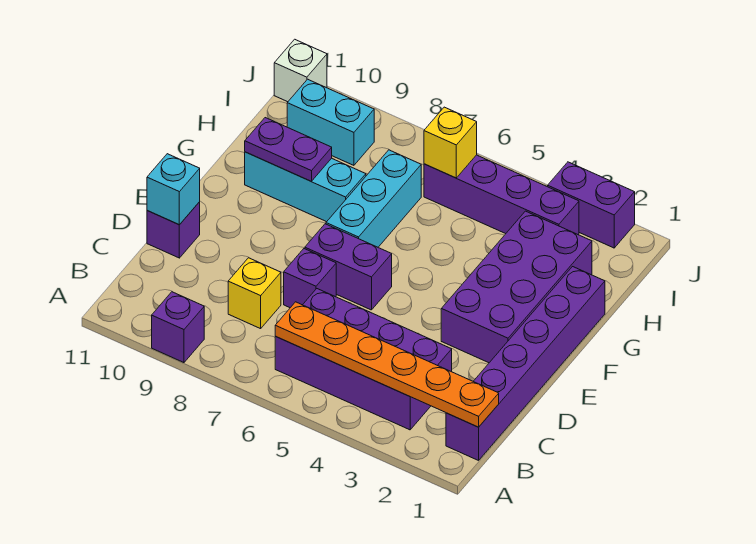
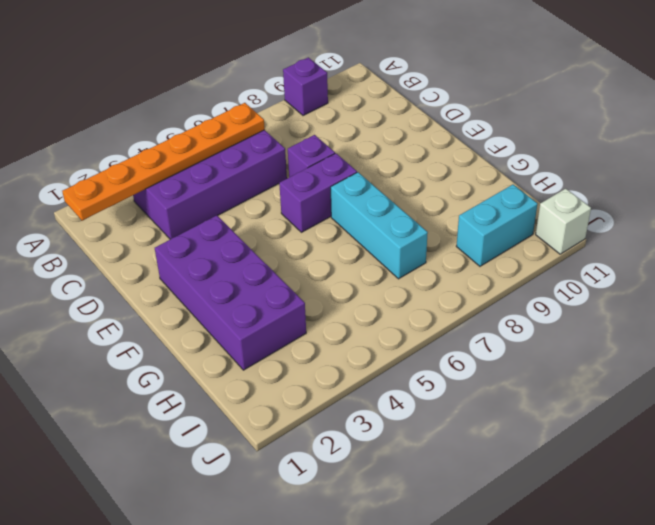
none -> purple 1x6 brick [446,267,605,460]
none -> yellow 1x1 brick [228,258,281,329]
none -> purple 1x1 brick [147,202,200,258]

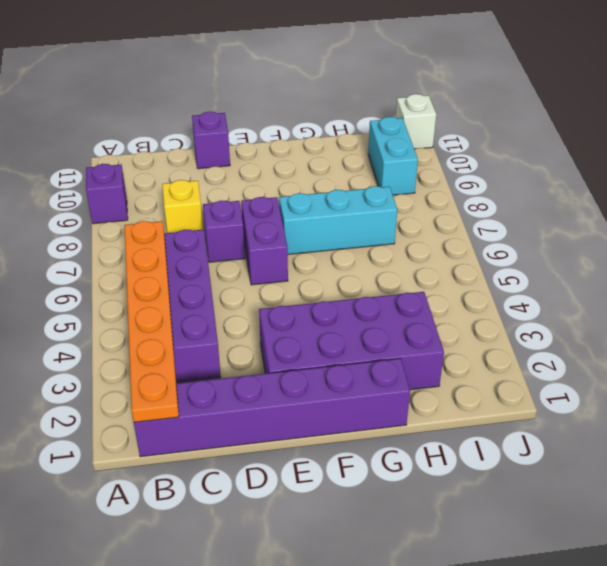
none -> cyan 1x3 brick [245,152,366,222]
none -> purple 1x4 brick [424,155,579,235]
none -> purple 1x2 brick [548,162,635,248]

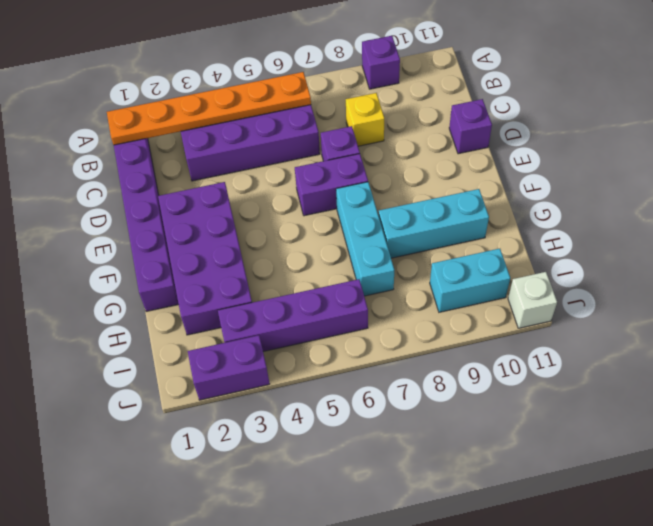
none -> cyan 1x1 brick [147,154,200,225]
none -> purple 1x2 plate [245,118,332,181]
none -> yellow 1x1 brick [424,107,477,178]

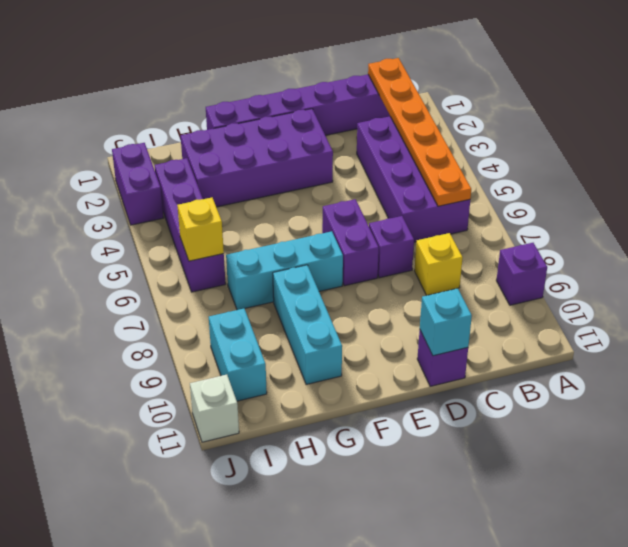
none -> purple 1x2 plate [245,118,332,181]

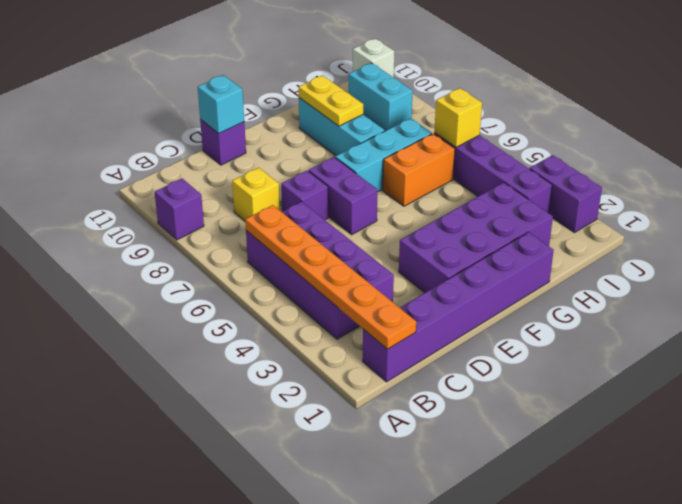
orange 1x2 brick [383,134,455,206] -> none
yellow 1x2 plate [299,75,363,126] -> purple 1x2 plate [245,118,332,181]

